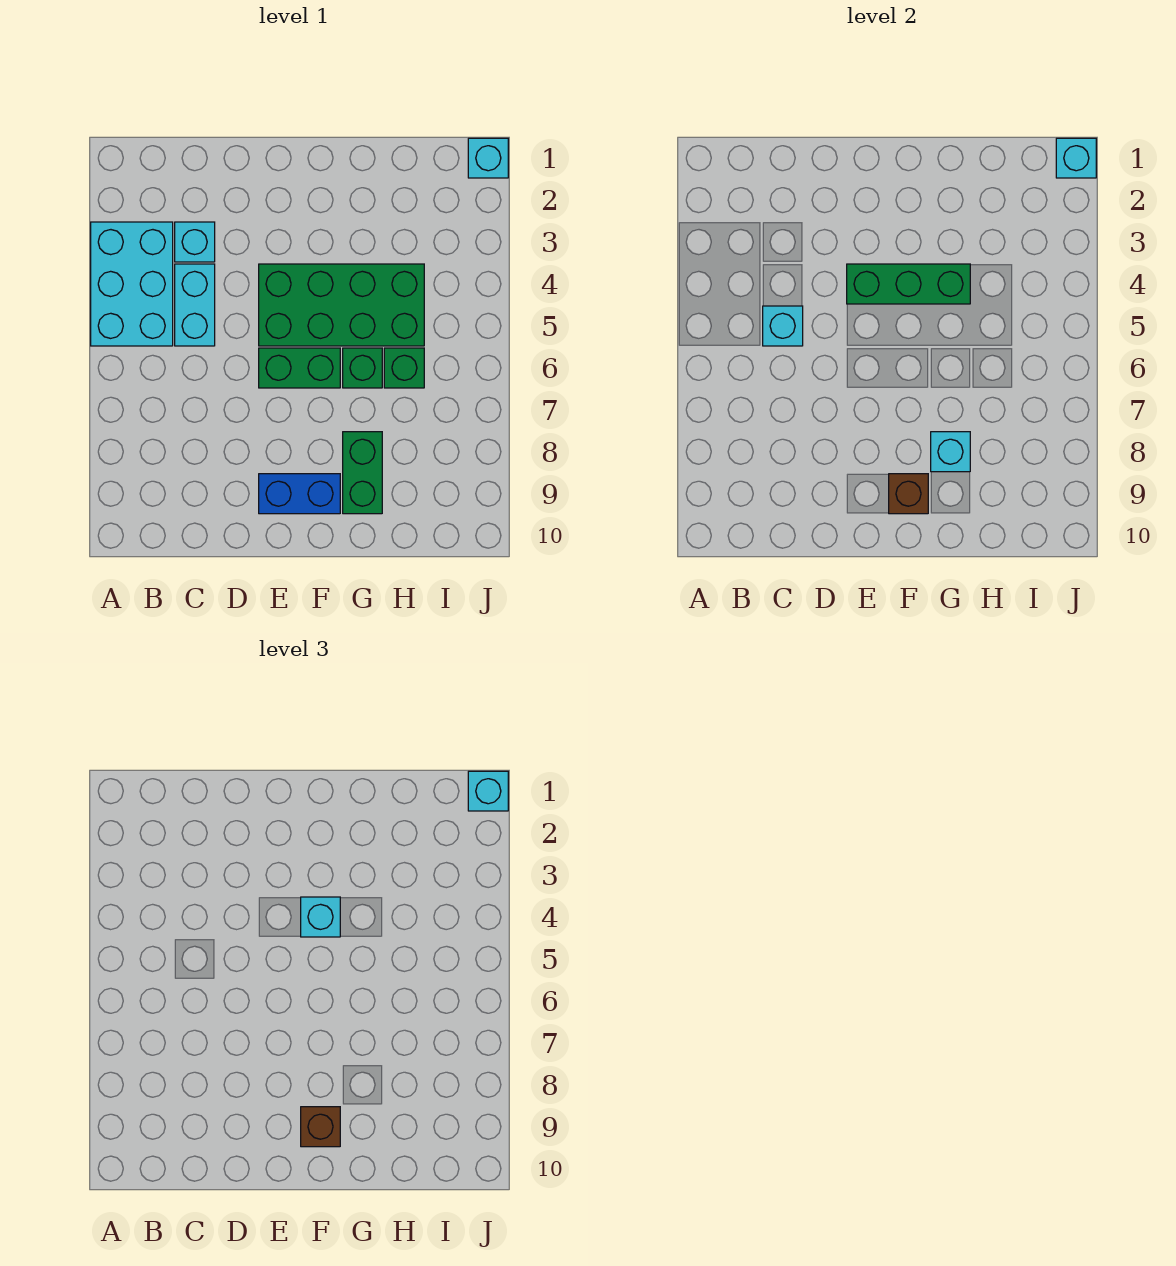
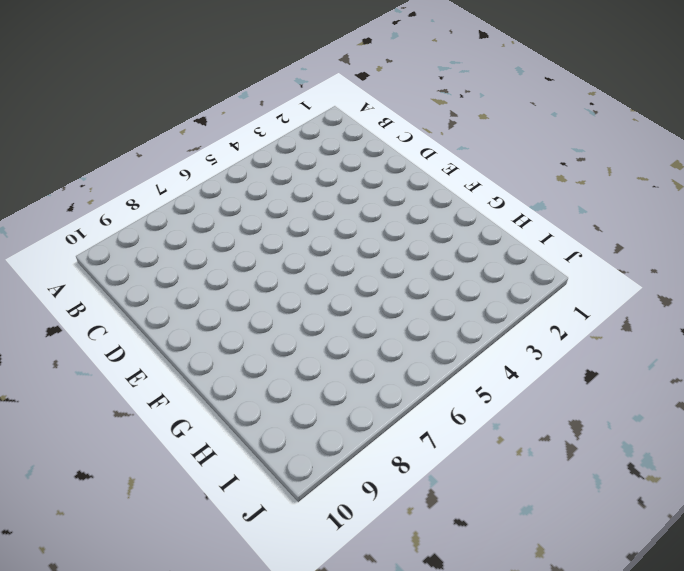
none -> cyan 2x3 brick [91,222,173,346]
none -> cyan 1x1 brick [175,222,215,262]
none -> cyan 1x2 brick [175,264,215,346]

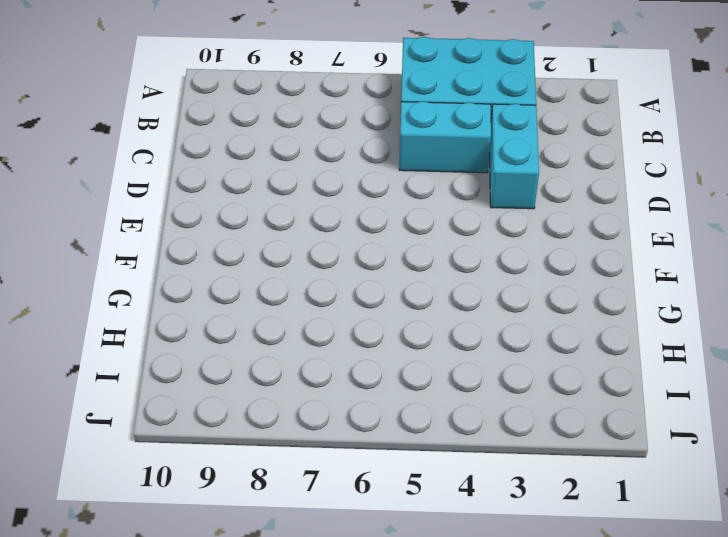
cyan 1x2 brick [490,104,539,209] -> cyan 1x1 brick [175,222,215,262]
none -> green 2x4 brick [259,264,424,346]
none -> green 1x2 brick [259,348,340,388]
none -> blue 1x2 brick [259,474,340,514]

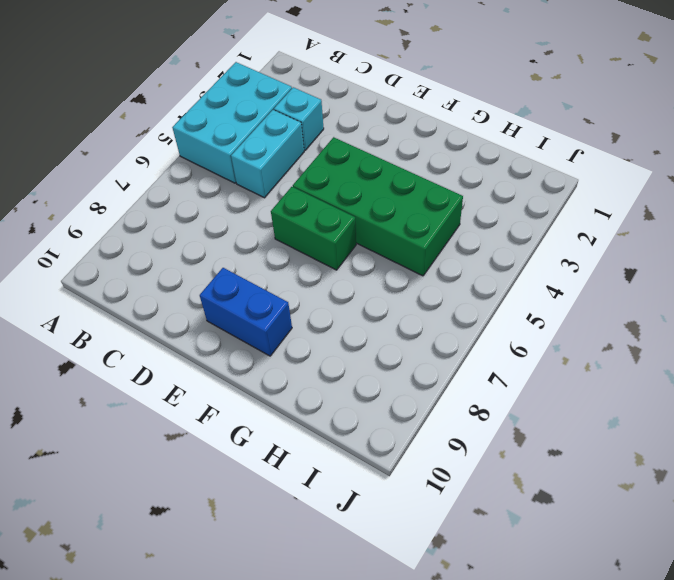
none -> green 1x1 brick [343,348,382,388]
none -> green 1x2 brick [343,432,382,514]
none -> green 1x1 brick [384,348,424,388]

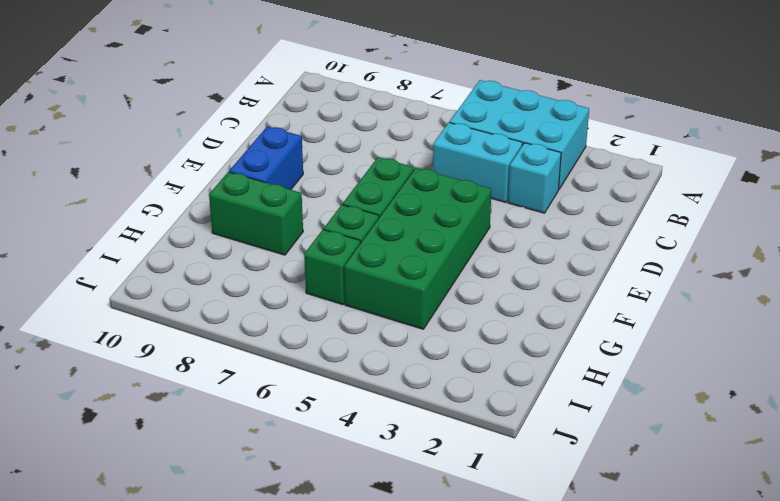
none -> cyan 1x1 brick [468,138,508,178]
none -> cyan 1x1 brick [763,306,803,346]
none -> green 1x3 brick [847,264,970,304]

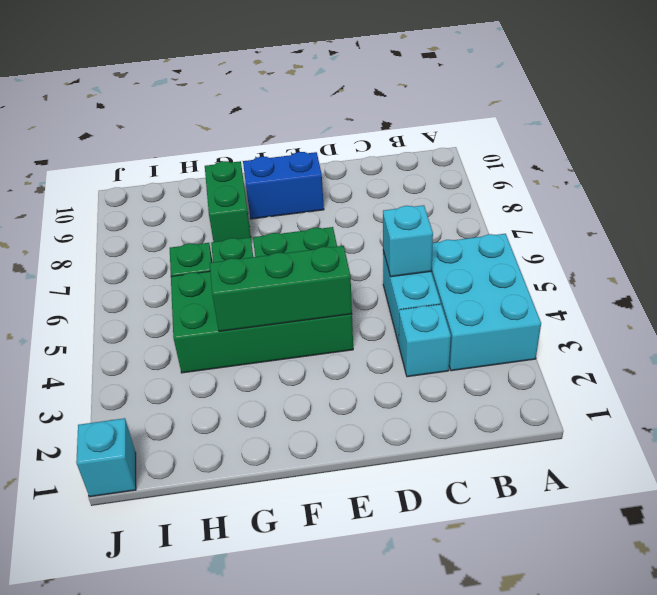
none -> brown 1x1 brick [889,474,928,514]
none -> cyan 1x1 brick [931,432,970,472]
none -> cyan 1x1 brick [1056,138,1096,178]

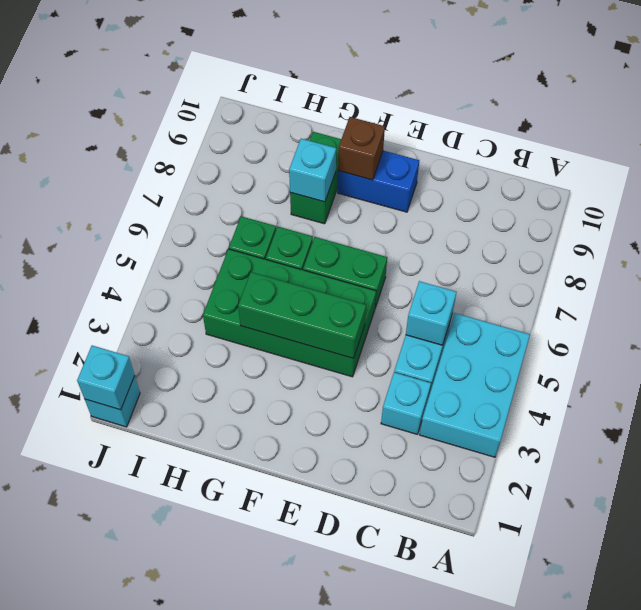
none -> cyan 1x1 brick [301,897,340,937]
none -> brown 1x1 brick [301,1107,340,1147]
none -> cyan 1x1 brick [468,771,508,811]

